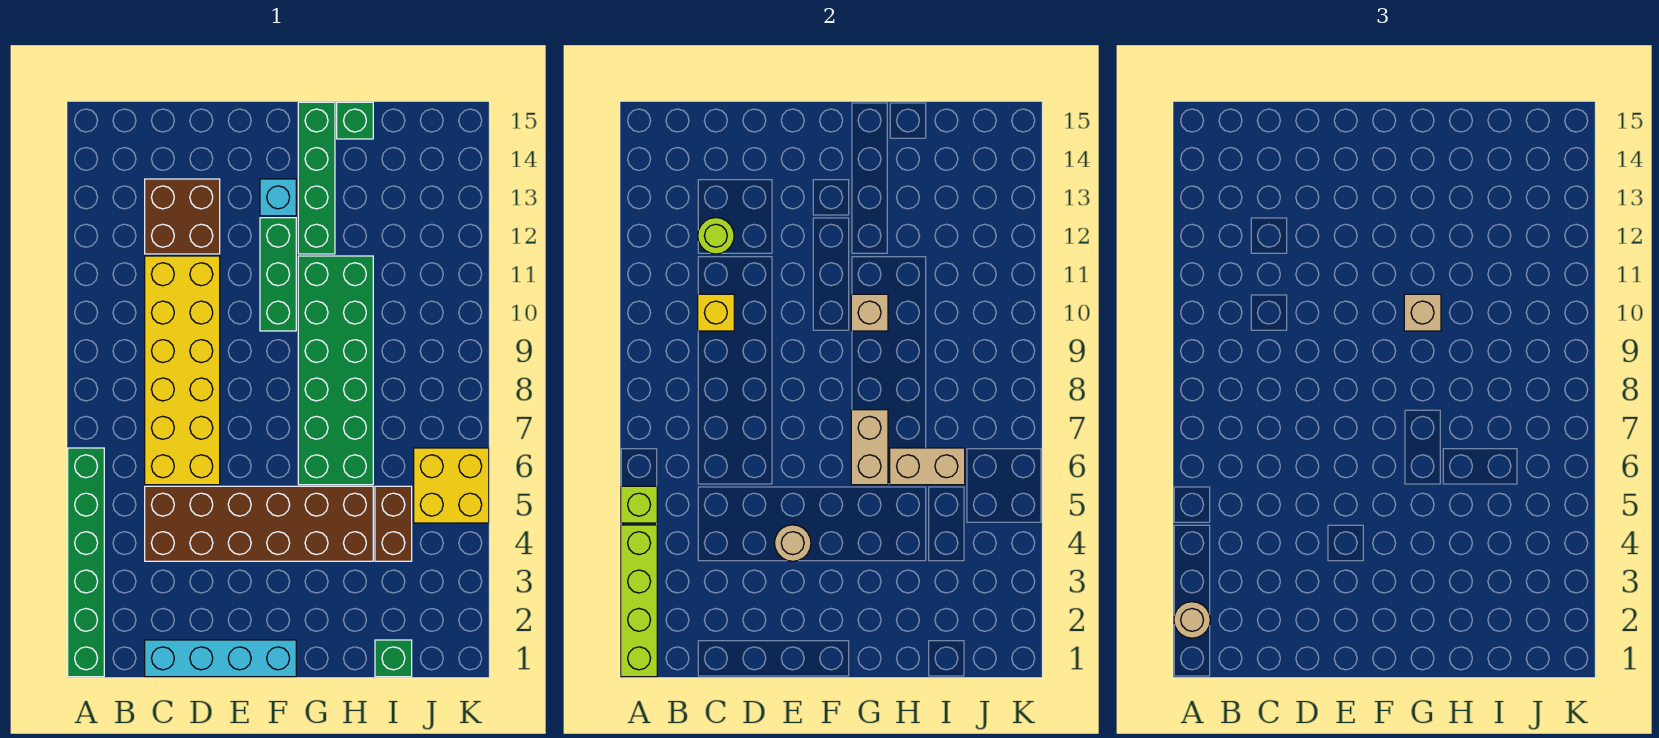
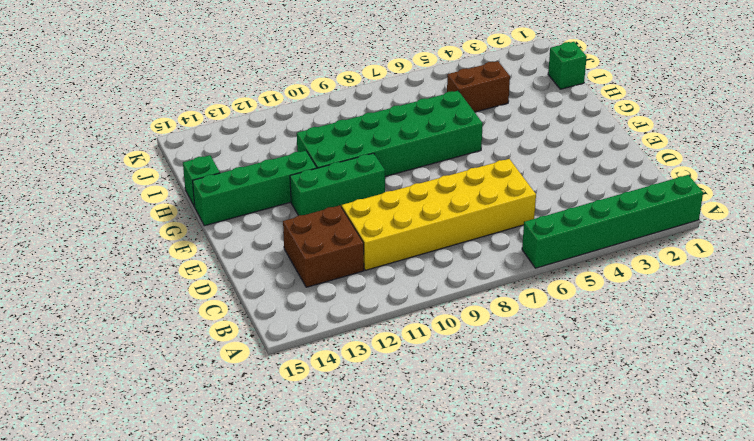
none -> cyan 1x4 brick [145,640,296,677]
none -> brown 2x6 brick [145,486,373,561]
none -> cyan 1x1 brick [260,179,296,216]

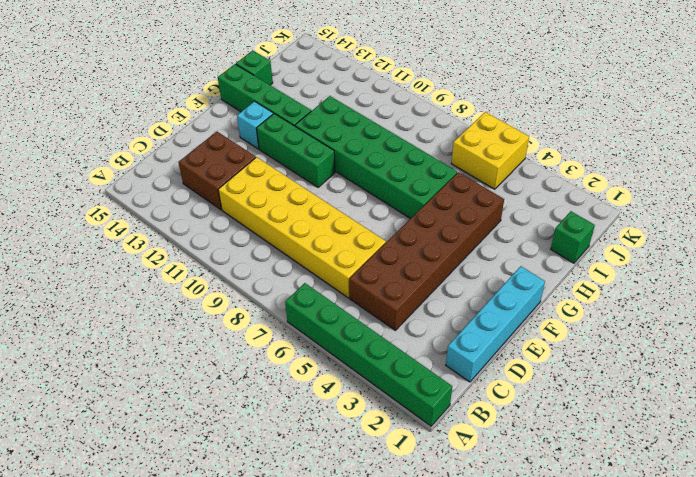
none -> brown 1x2 brick [375,486,412,561]
none -> lime 1x4 brick [621,525,657,677]
none -> lime 1x1 brick [621,486,657,523]

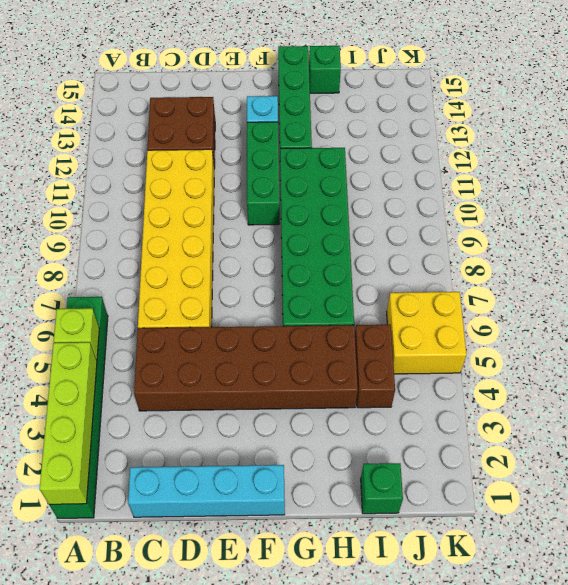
none -> yellow 1x1 brick [698,294,734,331]
none -> lime 1x1 round brick [698,218,734,254]
none -> tan 1x1 round brick [775,525,811,561]

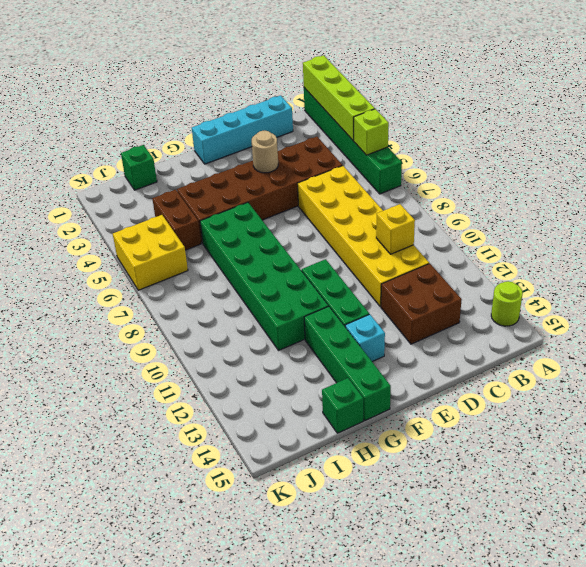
lime 1x1 round brick [491,281,523,326] -> lime 1x1 round brick moved to [698,218,734,254]
none -> tan 1x2 brick [851,410,888,485]
none -> tan 1x1 brick [851,294,888,331]
none -> tan 1x2 brick [890,448,965,485]

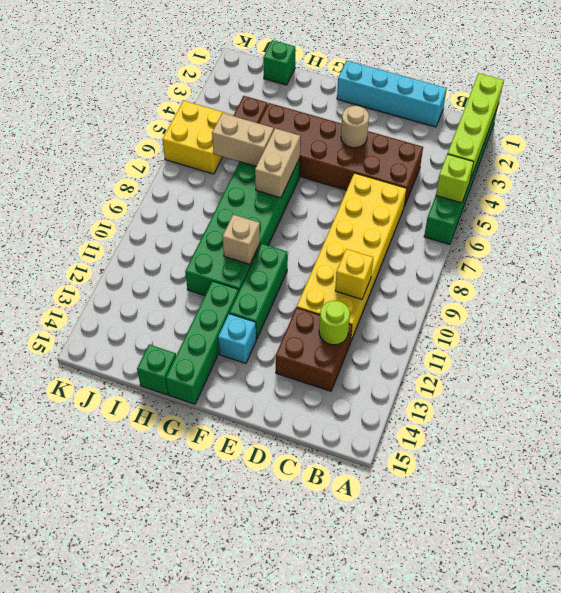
none -> tan 1x1 round brick [1174,602,1210,638]
none -> tan 1x1 brick [1404,294,1441,331]

